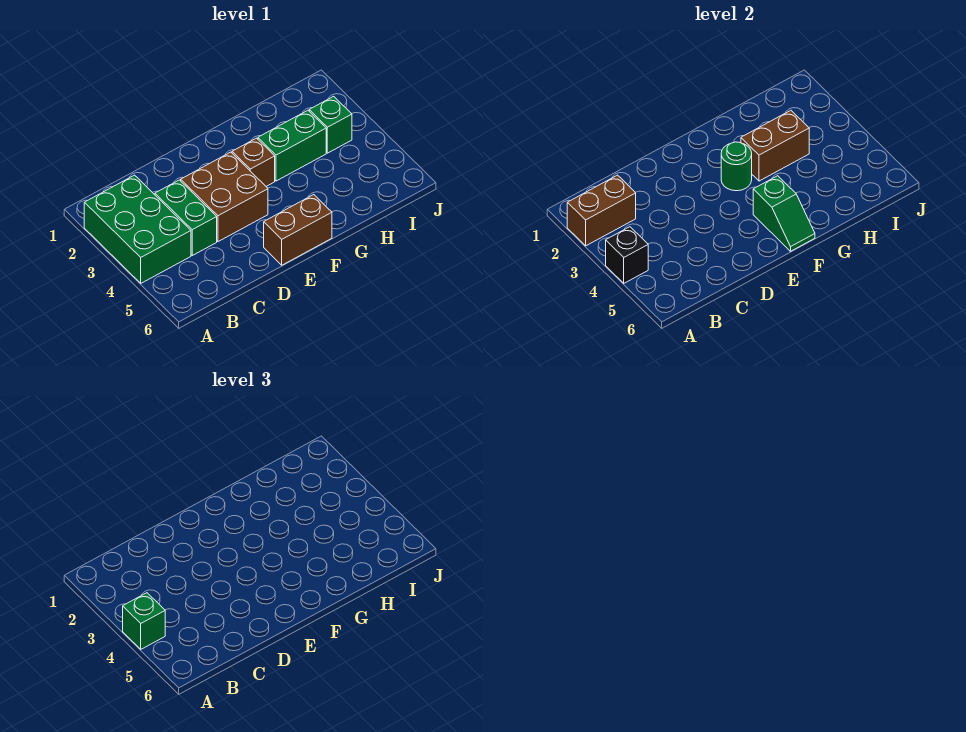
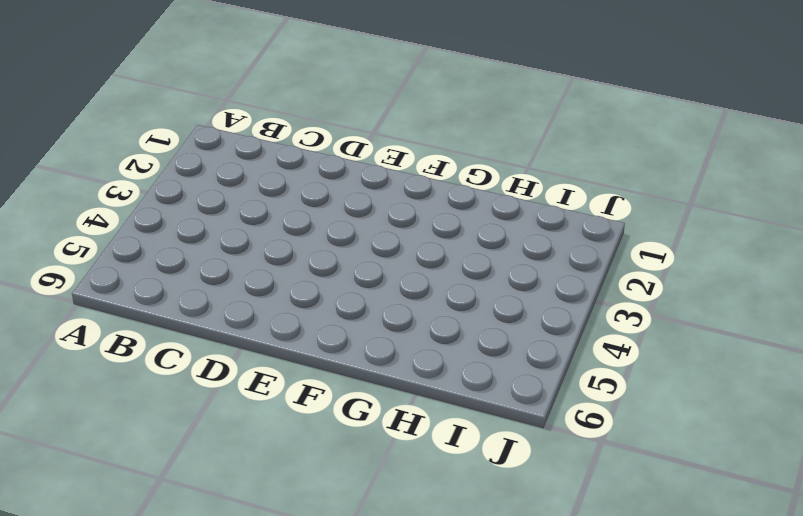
none -> green 2x3 brick [84,175,191,283]
none -> green 1x2 brick [155,180,217,255]
none -> brown 2x2 brick [181,152,268,242]

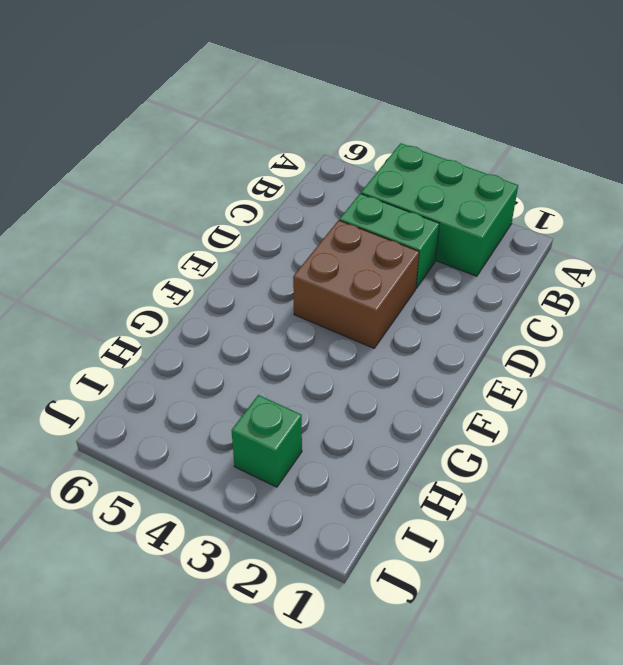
none -> brown 1x2 brick [264,195,332,265]
none -> brown 1x1 brick [232,138,275,186]
none -> green 1x2 brick [258,110,326,181]

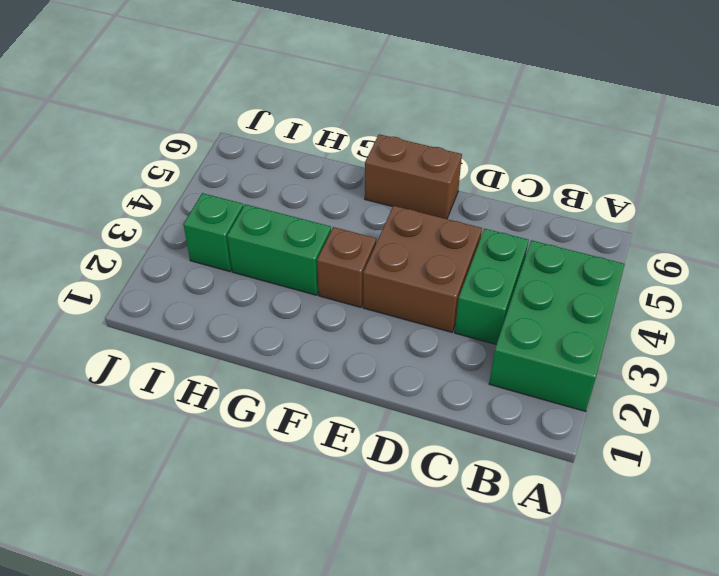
none -> brown 1x2 brick [567,175,636,246]
none -> black 1x1 brick [606,227,648,283]
none -> green 1x1 round brick [721,142,752,191]

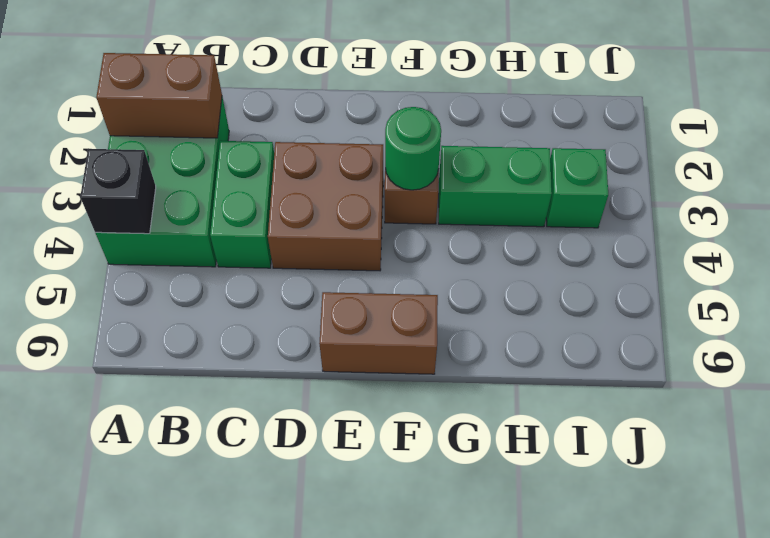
none -> green 1x2 slope [753,176,815,251]
none -> brown 1x2 brick [741,110,809,181]
none -> green 1x1 brick [123,593,165,649]

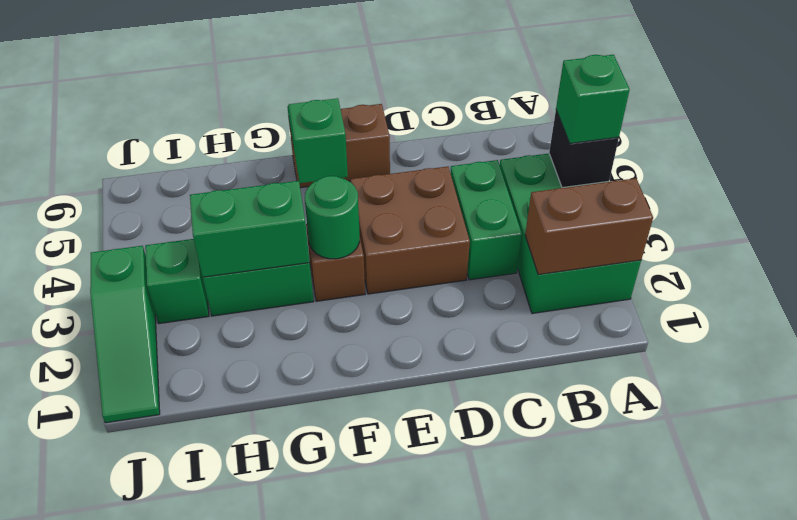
green 1x2 brick [190,181,310,277] -> brown 1x2 brick [741,110,809,181]
green 1x3 slope [90,246,160,423] -> none

